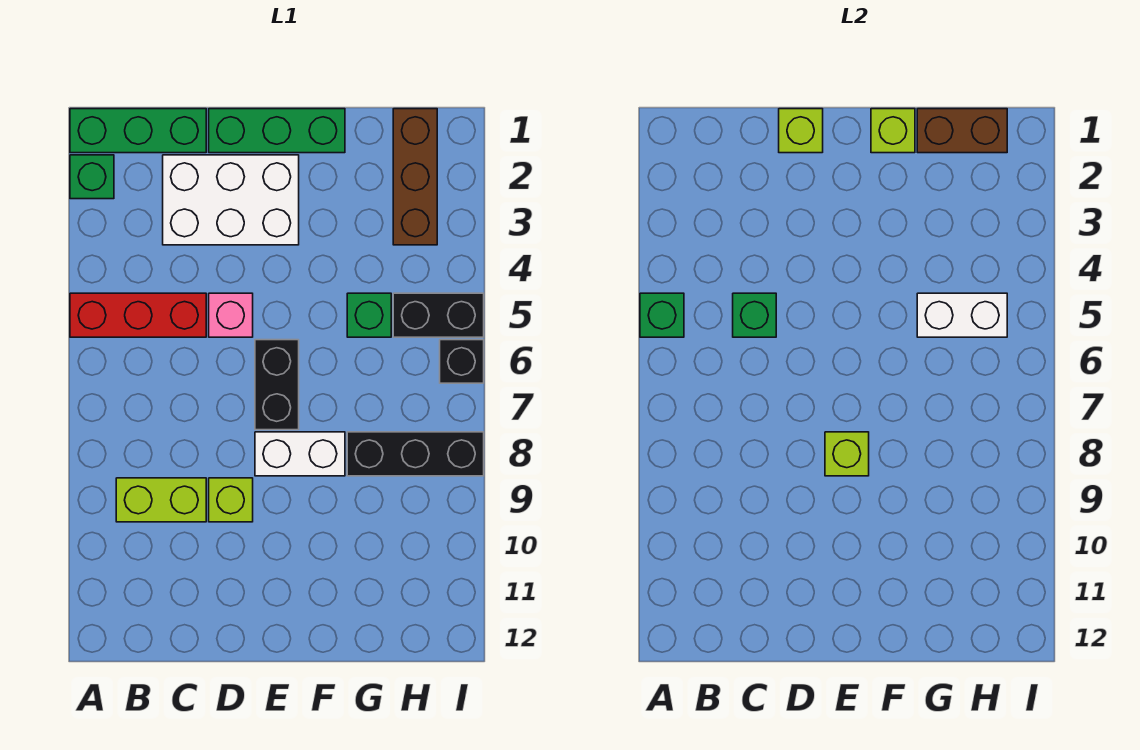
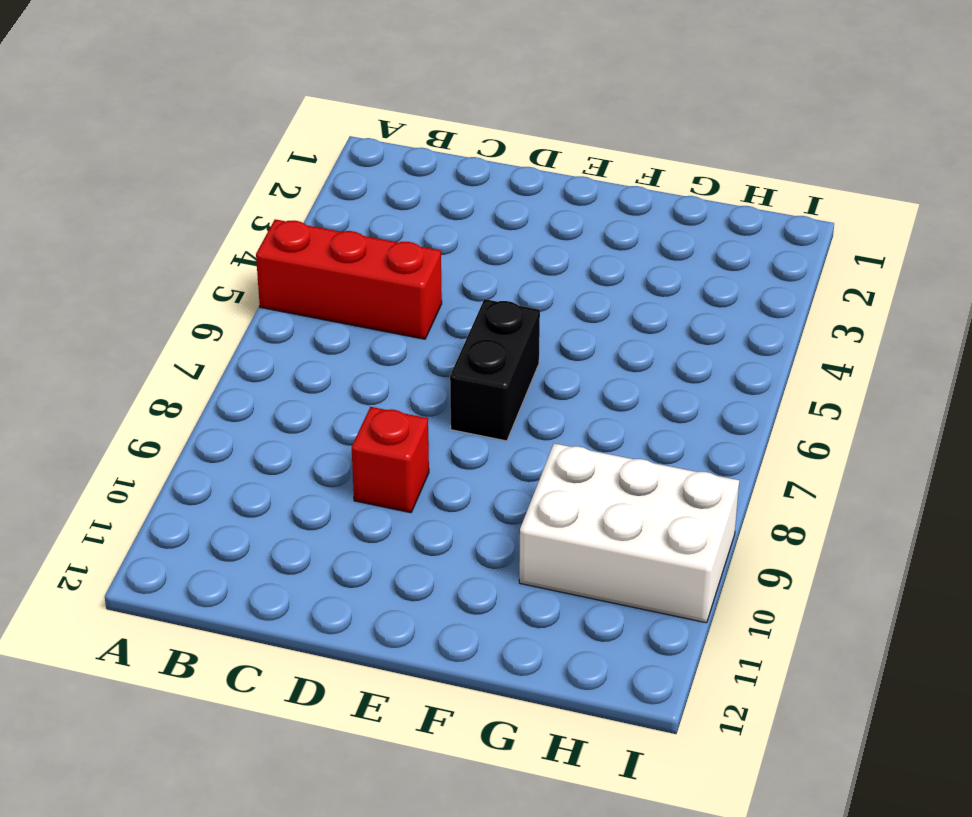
red 1x1 brick [352,407,429,513] -> lime 1x1 brick [209,478,253,522]
white 2x3 brick [519,443,739,623] -> white 2x3 brick moved to [163,155,299,245]
none -> green 1x3 brick [70,109,206,153]
none -> green 1x1 brick [70,155,114,199]
none -> lime 1x2 brick [116,478,206,522]

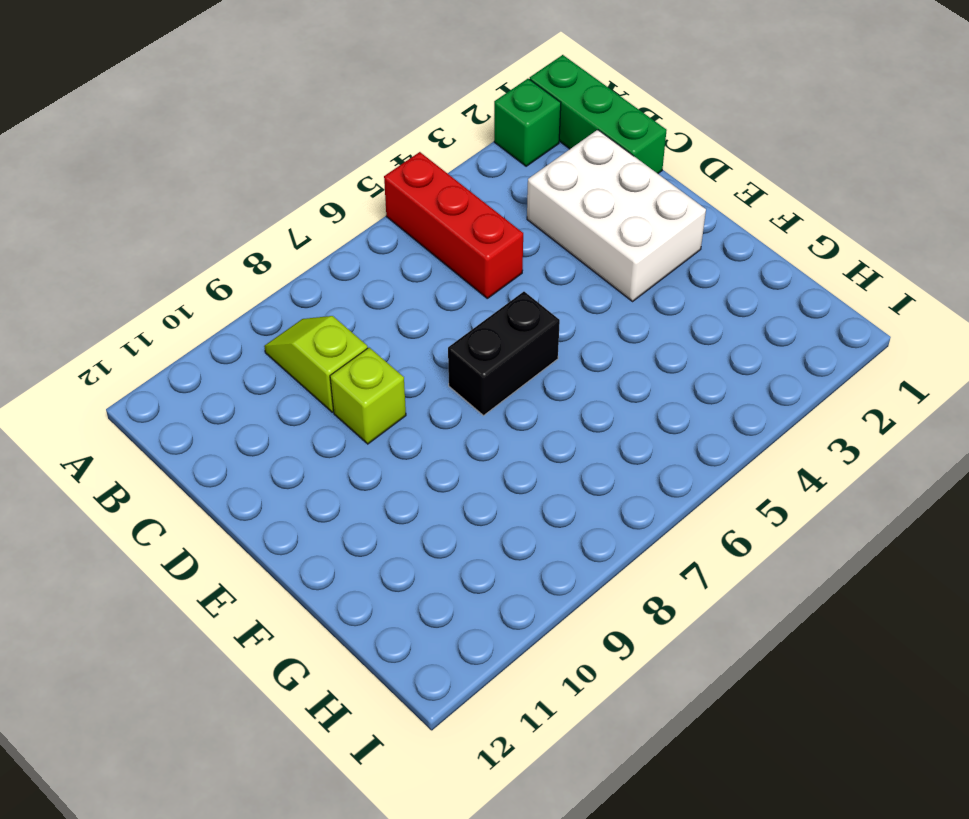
lime 1x2 slope [264,316,368,412] -> lime 1x2 brick [116,478,206,522]
none -> green 1x3 brick [209,109,345,153]
none -> pink 1x1 brick [209,293,253,337]
none -> white 1x2 brick [255,432,345,476]

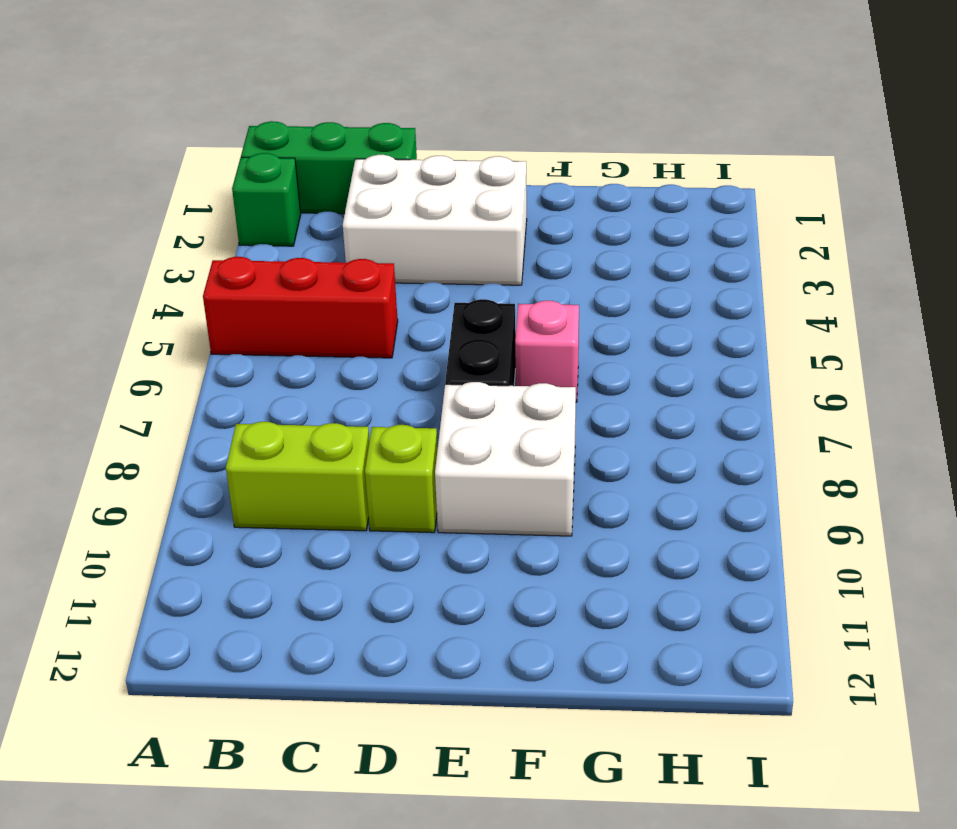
white 2x2 brick [435,382,576,536] -> white 1x2 brick [255,432,345,476]
pink 1x1 brick [515,301,579,402] -> pink 1x1 brick moved to [209,293,253,337]
none -> green 1x3 brick [209,109,345,153]
none -> green 1x1 brick [347,293,391,337]
none -> black 1x3 brick [347,432,484,476]

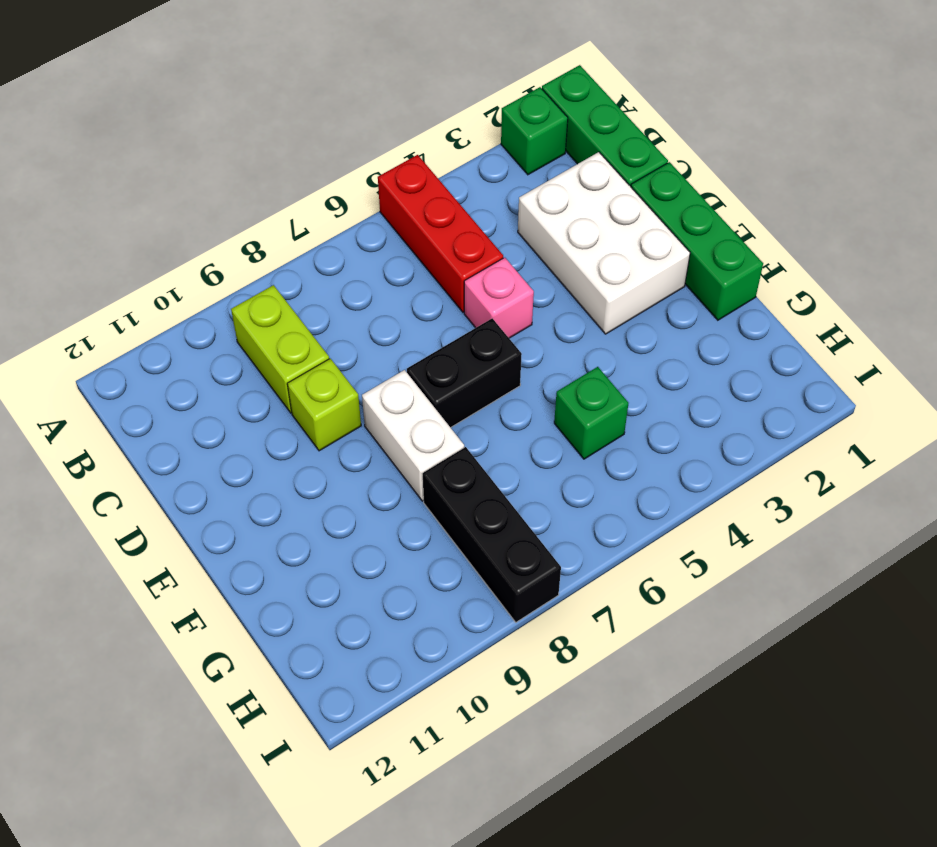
none -> brown 1x3 brick [393,109,437,245]
none -> black 1x2 brick [393,293,484,337]
none -> black 1x1 brick [440,340,484,383]

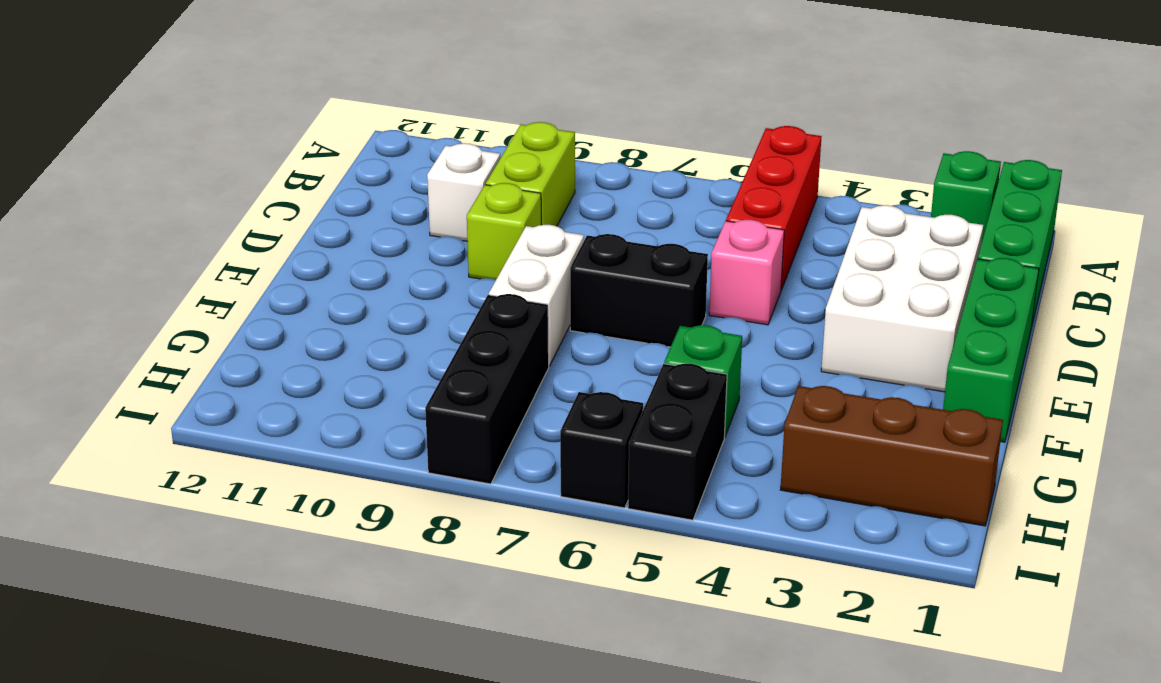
white 1x1 brick [427,143,500,241] -> none
none -> green 1x1 brick [640,293,684,337]
none -> green 1x1 brick [733,293,776,337]
none -> lime 1x1 brick [779,109,823,153]

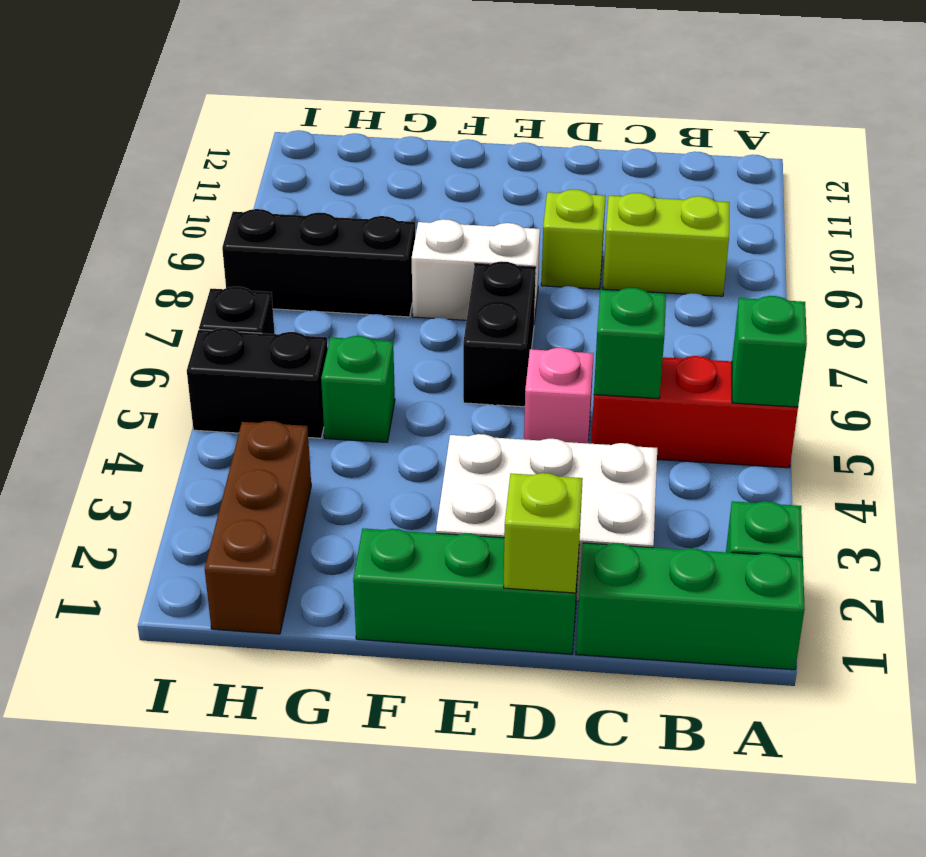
none -> lime 1x1 brick [825,432,869,476]
none -> lime 1x1 brick [871,109,915,153]
none -> brown 1x2 brick [917,109,1007,153]

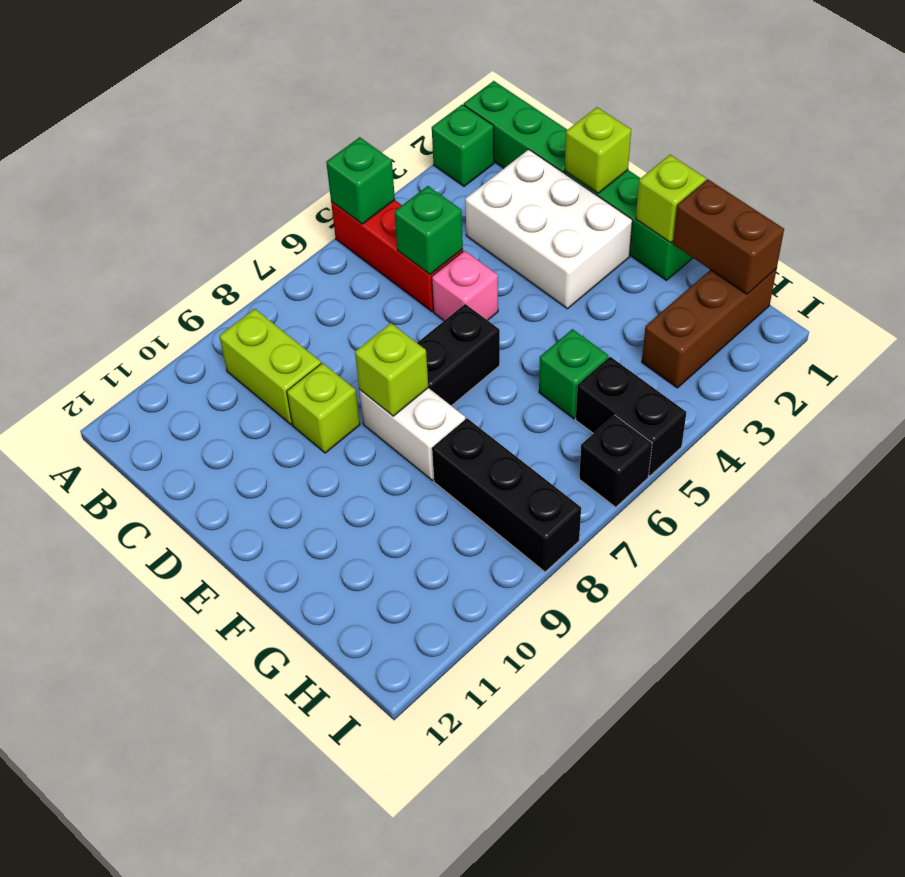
none -> white 1x2 brick [917,293,1007,337]

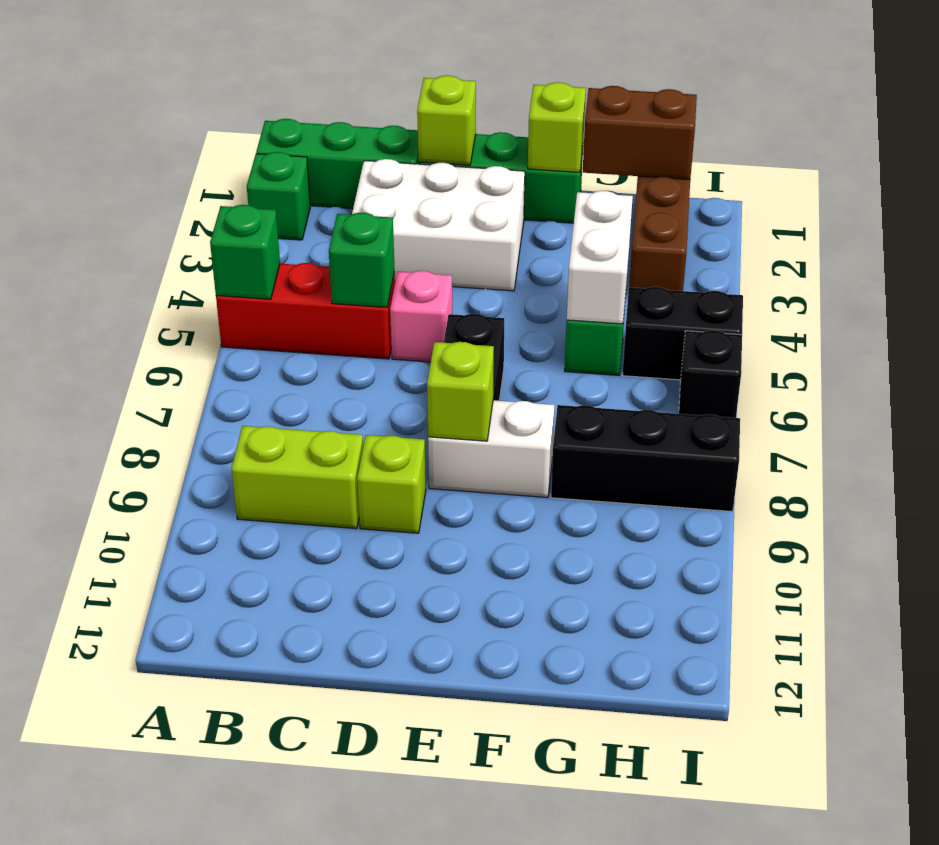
white 1x2 brick [567,191,633,324] -> white 1x2 brick turned to [917,293,1007,337]

